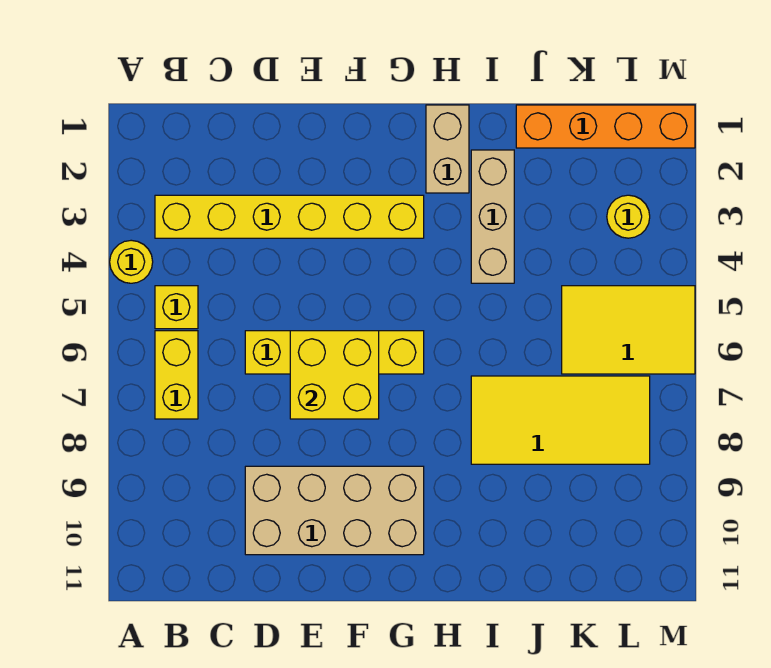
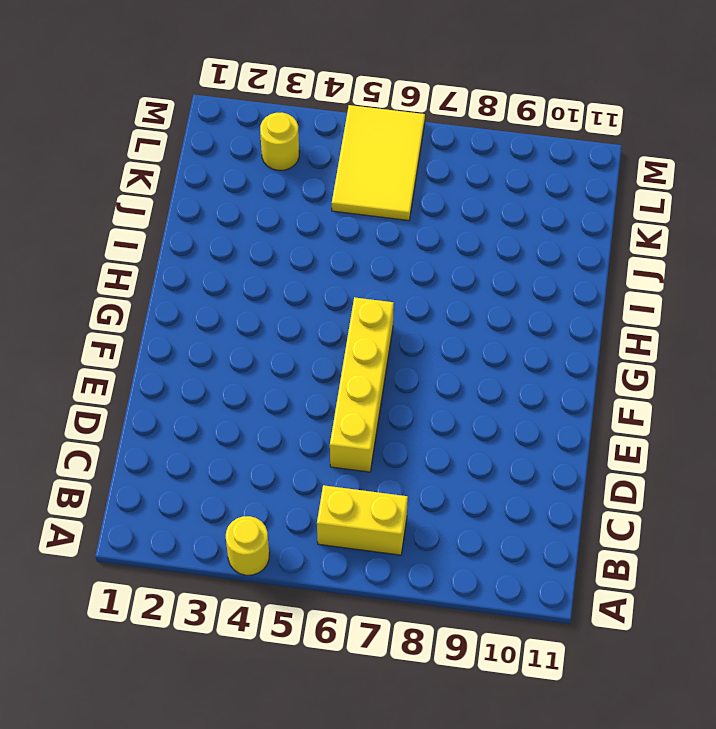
none -> yellow 1x6 brick [155,195,424,238]
none -> yellow 1x1 brick [155,286,198,329]
none -> tan 2x4 brick [245,466,424,555]

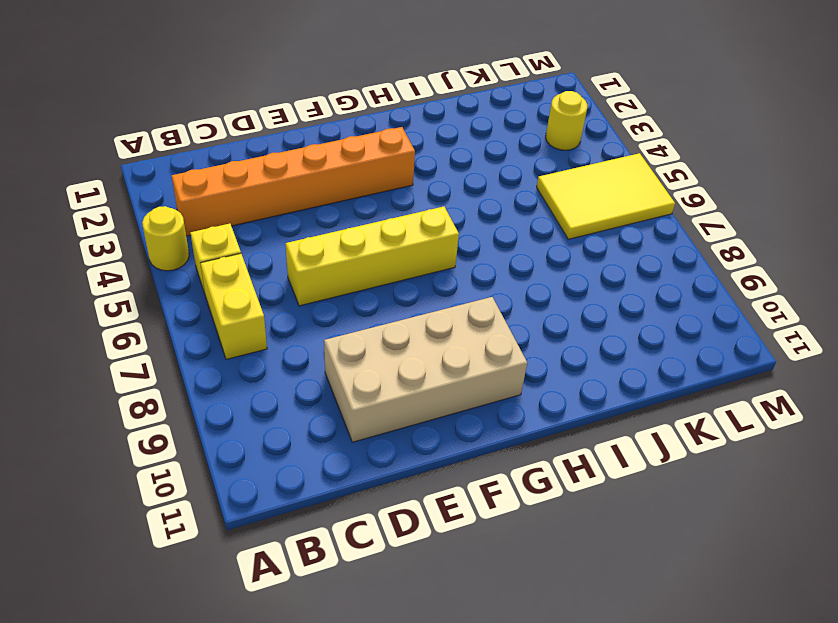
orange 1x6 brick [172,127,415,236] -> yellow 1x6 brick [155,195,424,238]
none -> tan 1x2 brick [426,105,469,193]
none -> tan 1x3 brick [471,150,514,283]
none -> yellow 2x4 tile [471,376,650,464]

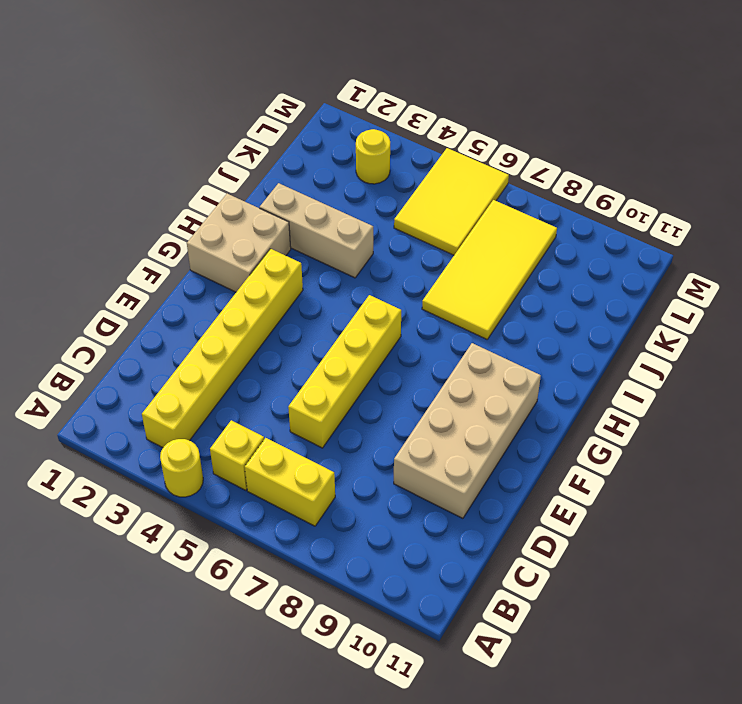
tan 2x2 brick [187,194,291,292] -> tan 1x2 brick [426,105,469,193]
none -> orange 1x4 brick [516,105,695,148]
none -> yellow 2x2 brick [290,331,379,419]

